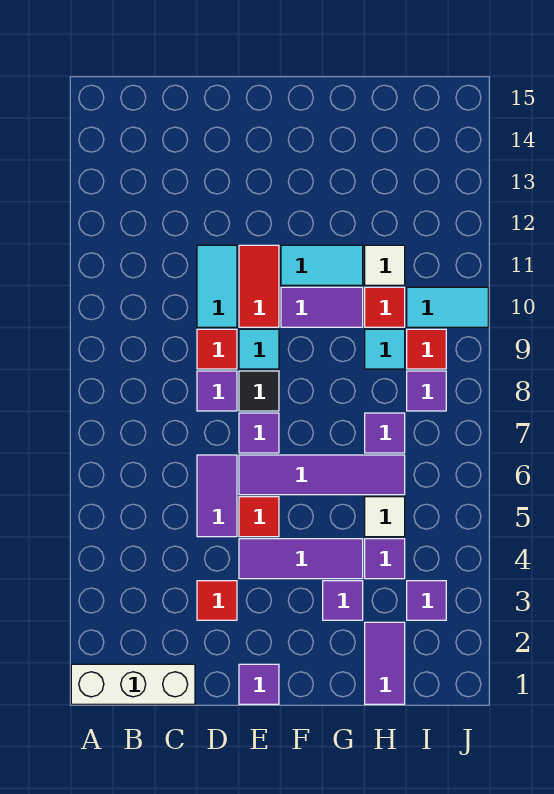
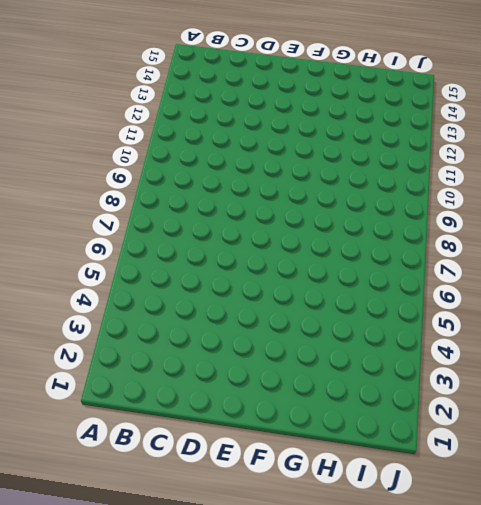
none -> white 1x3 brick [71,664,195,704]
none -> red 1x1 tile [197,581,237,620]
none -> purple 1x2 tile [197,455,237,537]

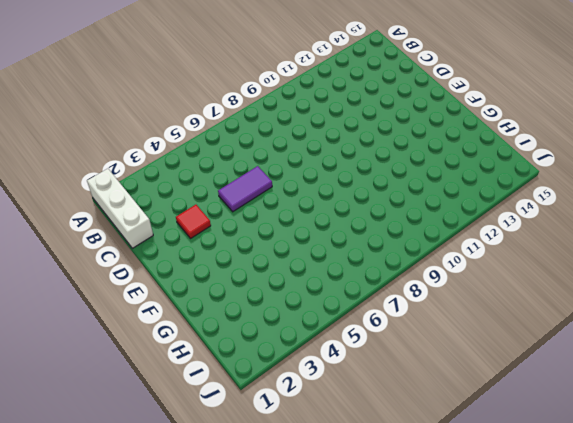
none -> purple 1x1 tile [197,371,237,411]
none -> red 1x1 tile [197,329,237,369]
none -> cyan 1x2 tile [197,245,237,327]

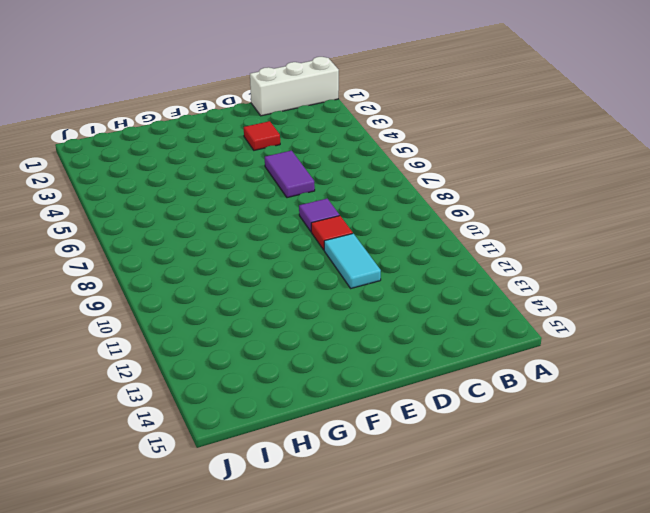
none -> purple 1x1 tile [239,664,279,704]
none -> purple 1x3 tile [239,539,363,579]
none -> red 1x1 tile [239,497,279,537]

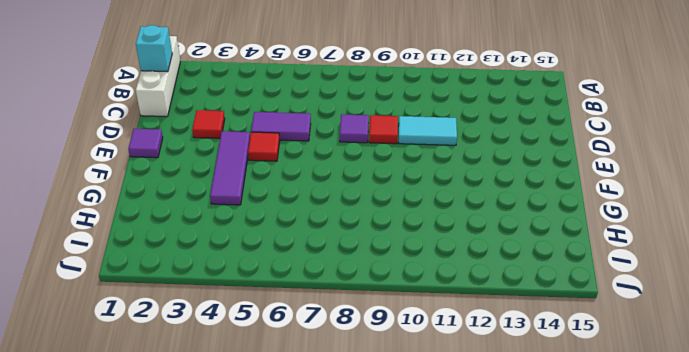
cyan 1x1 brick [136,25,172,72] -> none
none -> purple 1x4 tile [239,455,405,495]
none -> purple 1x1 tile [239,413,279,453]
none -> black 1x1 tile [239,371,279,411]

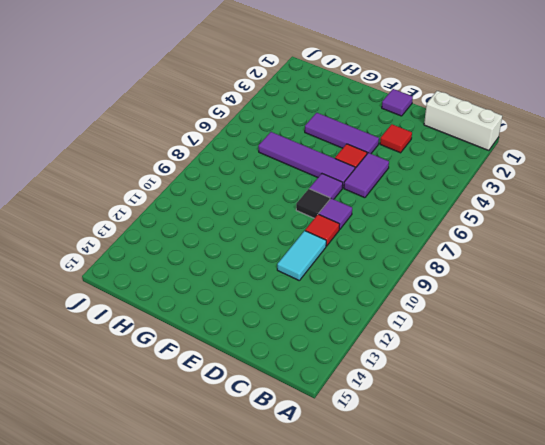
none -> cyan 1x1 tile [239,329,279,369]
none -> red 1x2 tile [239,245,279,327]
none -> purple 1x2 tile [281,287,363,327]

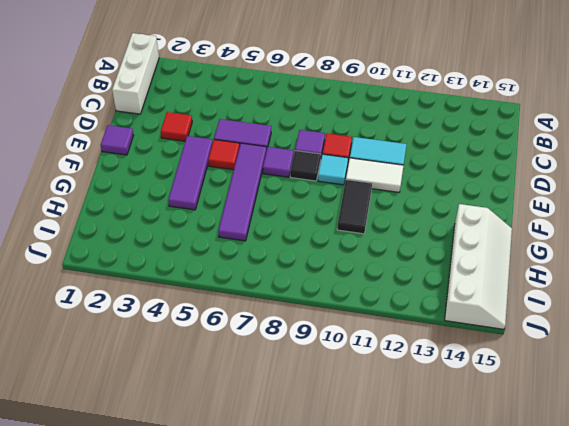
white 1x2 tile [346,158,403,192] -> red 1x2 tile [239,245,279,327]
black 1x2 tile [337,180,372,234] -> purple 1x2 tile [281,287,363,327]
white 2x4 slope [445,204,512,329] -> none
none -> cyan 1x2 tile [281,245,363,285]
none -> purple 1x1 tile [323,581,363,620]
none -> purple 1x2 tile [365,622,405,704]

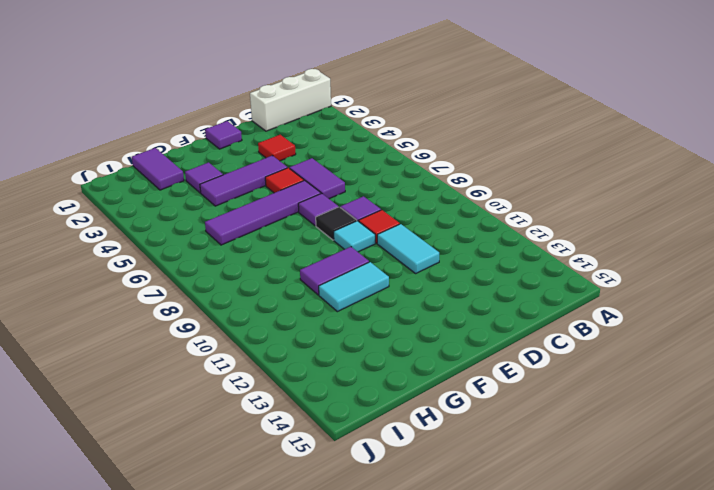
none -> red 1x2 tile [239,245,279,327]
none -> purple 1x1 tile [365,539,405,579]
none -> white 1x1 tile [365,497,405,537]

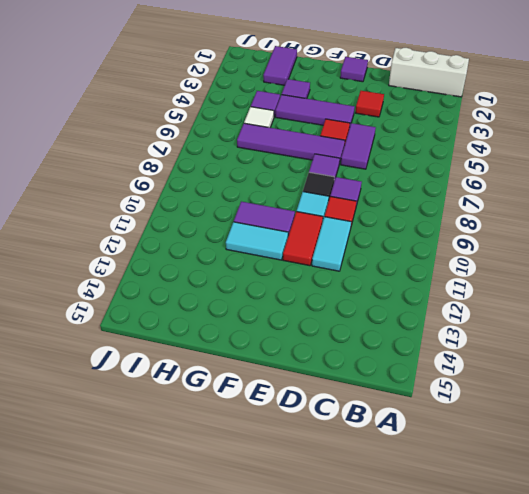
none -> purple 1x1 tile [365,413,405,453]
none -> cyan 1x1 tile [365,329,405,369]
none -> red 1x1 tile [365,287,405,327]

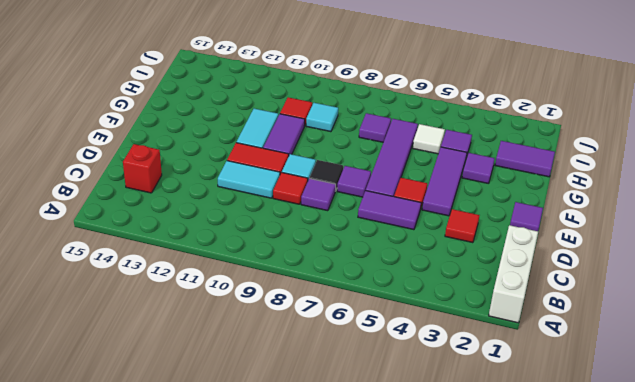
red 1x1 brick [123,144,162,193] -> none
none -> white 1x1 tile [365,245,405,285]
none -> purple 1x1 tile [407,581,446,620]
none -> purple 1x1 tile [407,371,446,411]

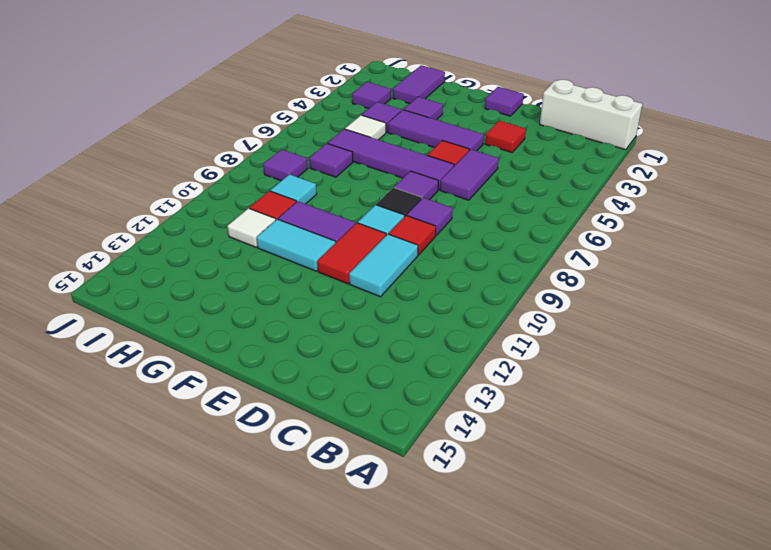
none -> red 1x1 tile [407,329,446,369]
none -> cyan 1x2 tile [407,287,488,327]

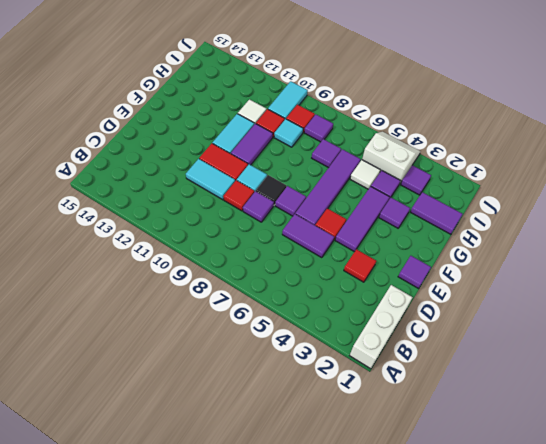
white 2x2 slope [362,132,420,183] -> none

